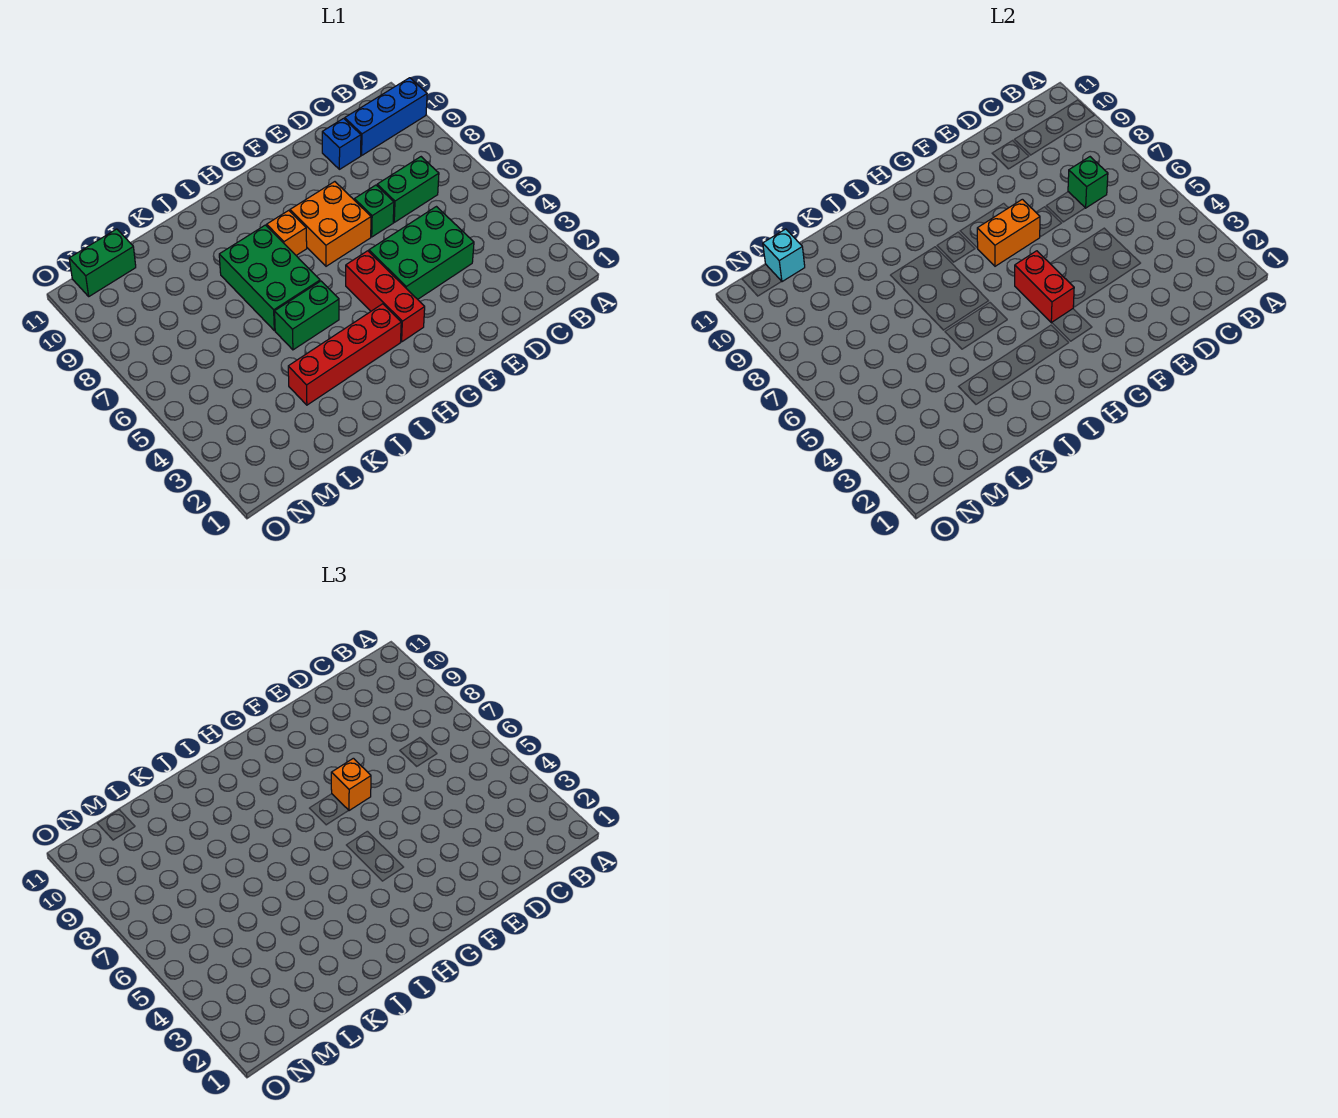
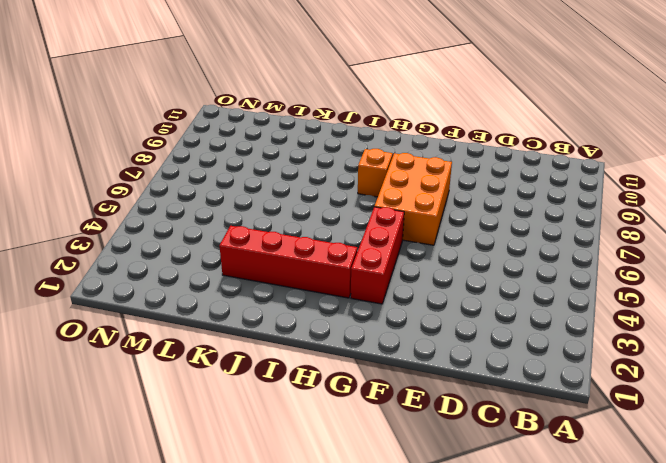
orange 2x3 brick [374,153,452,245] -> orange 2x2 brick [290,182,371,266]
none -> blue 1x3 brick [345,78,427,155]
none -> green 1x2 brick [377,157,439,222]
none -> green 2x3 brick [369,207,474,299]

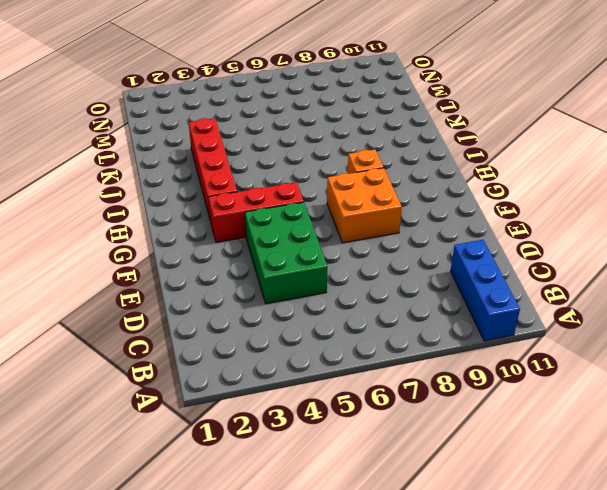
none -> green 1x2 brick [377,157,439,222]
none -> blue 1x1 brick [322,118,361,169]
none -> green 1x1 brick [354,185,394,237]

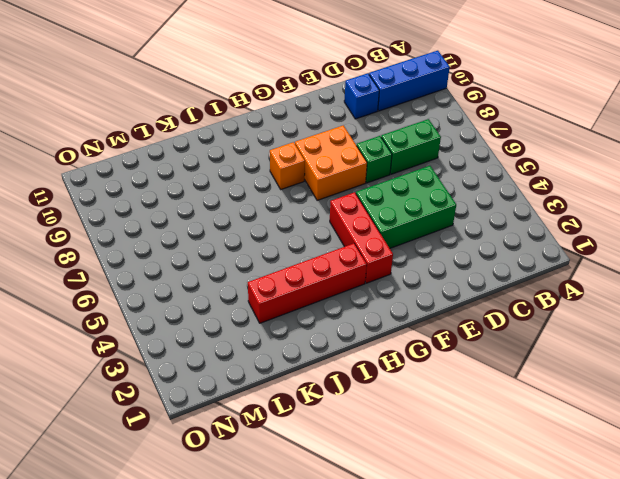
none -> green 1x2 brick [275,281,339,350]
none -> green 2x3 brick [219,225,320,330]
none -> green 1x2 brick [69,229,136,296]

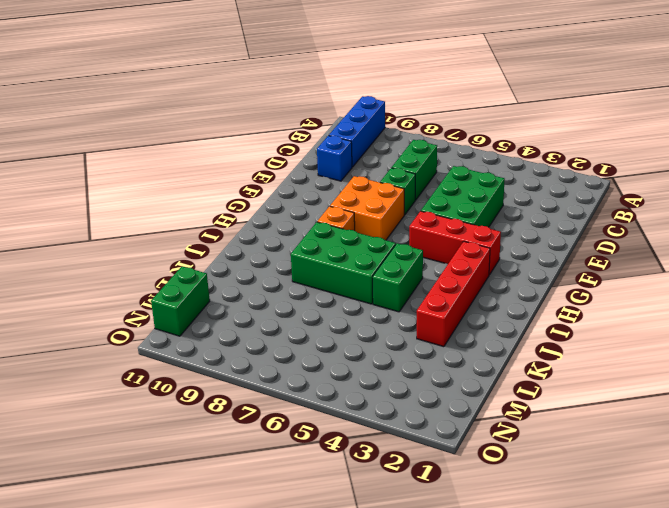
none -> green 1x1 brick [1068,157,1108,208]
none -> orange 1x2 brick [977,199,1040,266]
none -> red 1x2 brick [1015,251,1074,323]

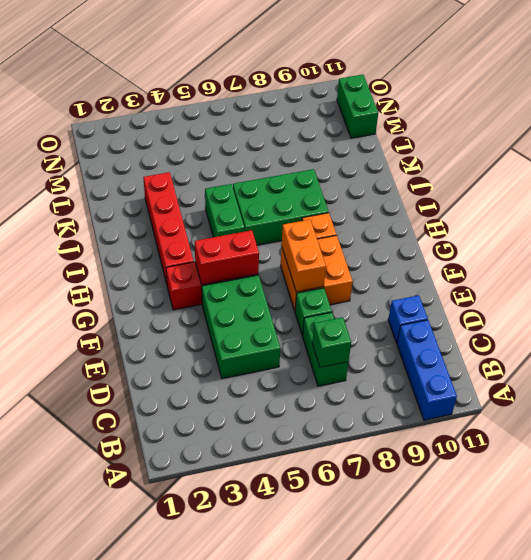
none -> cyan 1x1 brick [763,229,805,282]
none -> orange 1x1 brick [331,758,371,811]

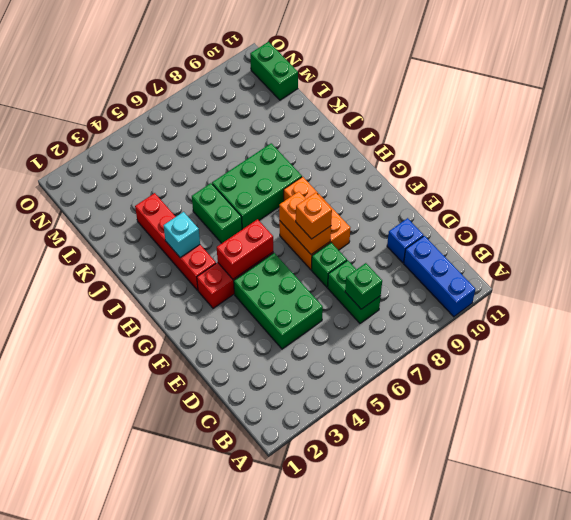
cyan 1x1 brick [163,212,200,258] -> cyan 1x1 brick moved to [763,229,805,282]

